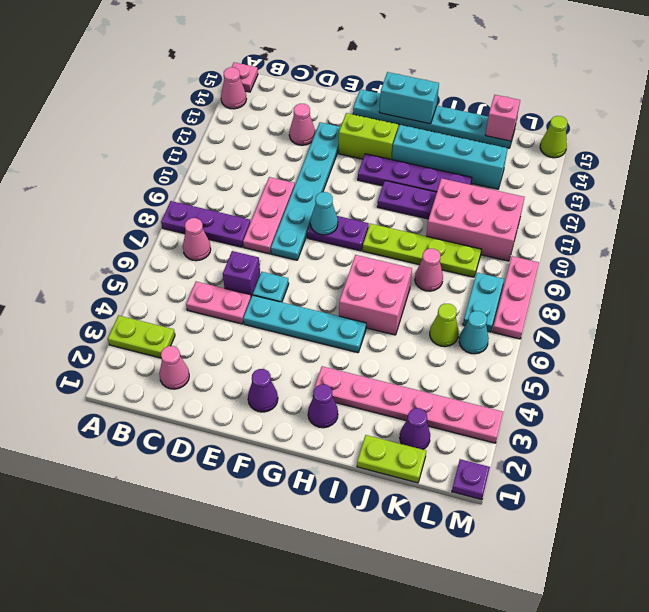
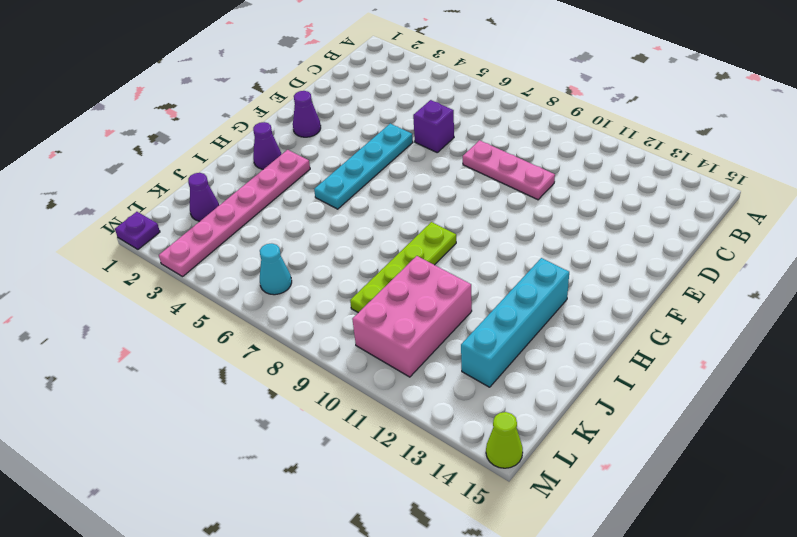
none -> lime 1x2 plate [108,315,175,358]
none -> purple 1x3 plate [161,201,251,247]
none -> pink 1x1 cone [221,67,246,109]
none -> pink 1x1 plate [232,62,258,92]

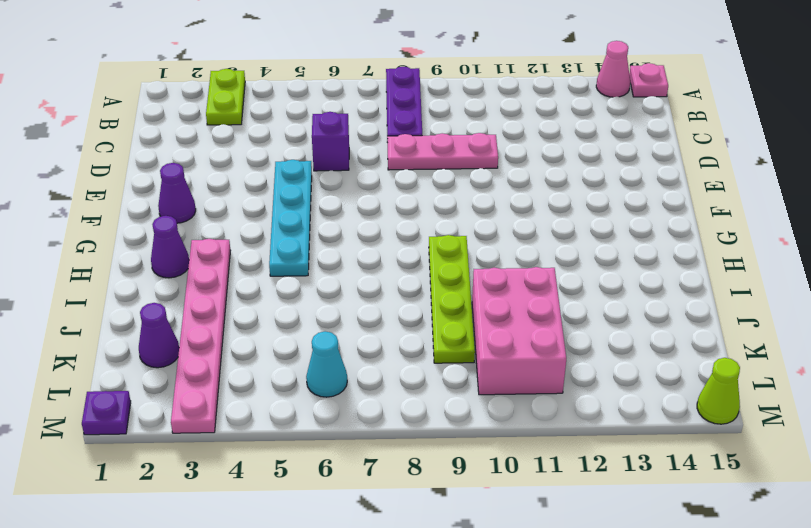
none -> pink 1x1 cone [183,218,211,261]
none -> pink 1x1 cone [159,346,189,389]
none -> pink 1x2 plate [186,282,251,324]
none -> pink 1x1 cone [289,104,315,145]

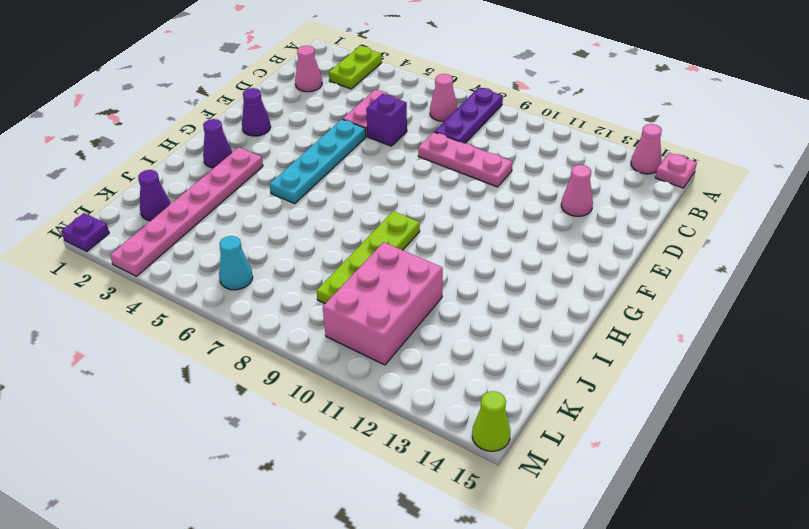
none -> cyan 1x1 plate [253,272,289,302]
none -> cyan 1x6 plate [271,122,341,260]
none -> purple 1x2 plate [307,216,369,251]
none -> lime 1x2 brick [339,113,398,160]

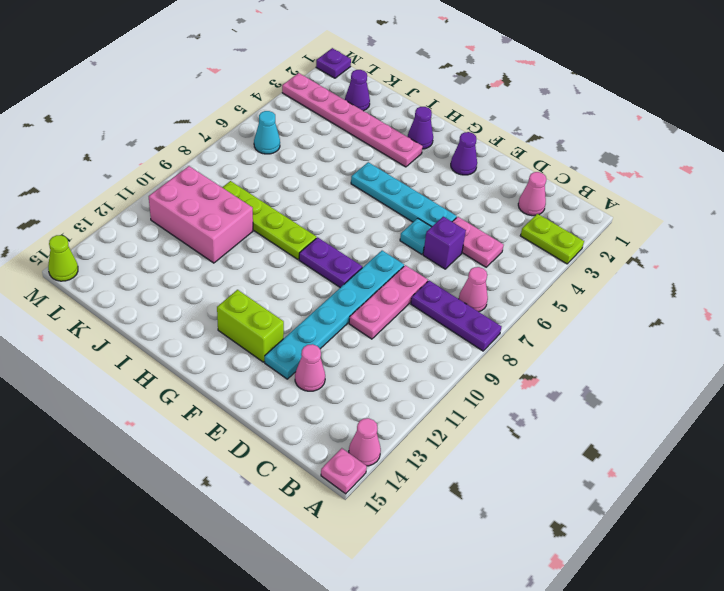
none -> cyan 1x6 plate [353,89,515,148]
none -> purple 1x4 plate [358,154,472,192]
none -> pink 2x2 brick [339,255,412,335]
none -> purple 1x2 plate [377,181,437,219]

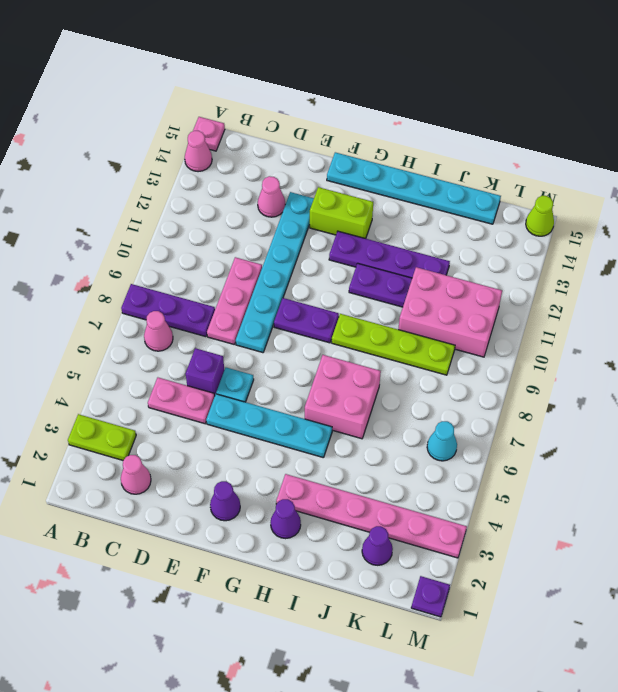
none -> cyan 1x4 brick [392,125,508,189]
none -> lime 1x2 plate [357,435,426,483]
none -> pink 1x1 cone [415,249,443,291]
none -> lime 1x1 cone [430,304,459,347]

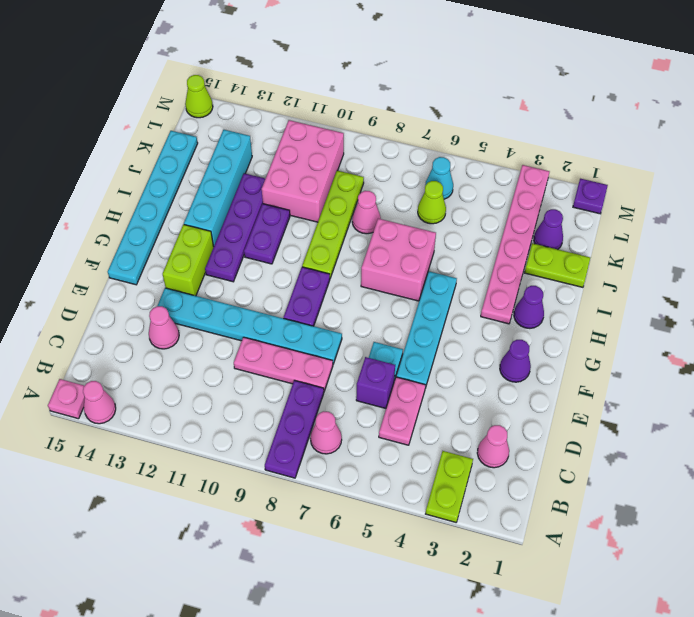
lime 1x2 plate [525,243,590,287] -> lime 1x2 plate turned to [357,435,426,483]
none -> cyan 1x2 plate [463,273,504,332]
none -> pink 1x3 plate [493,256,539,339]
none -> cyan 1x1 cone [310,192,338,235]
none -> cyan 1x2 brick [379,72,439,124]

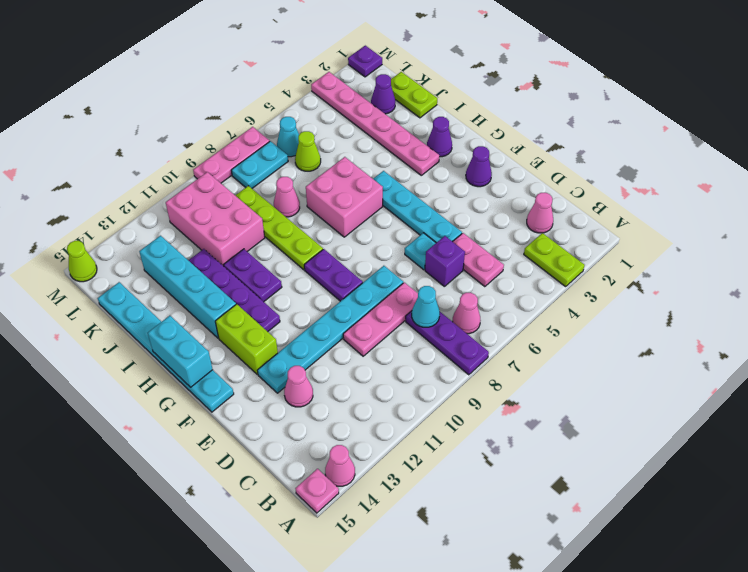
cyan 1x1 cone [412,286,440,327] -> cyan 1x1 cone moved to [310,192,338,235]
none -> pink 1x1 brick [486,95,520,141]

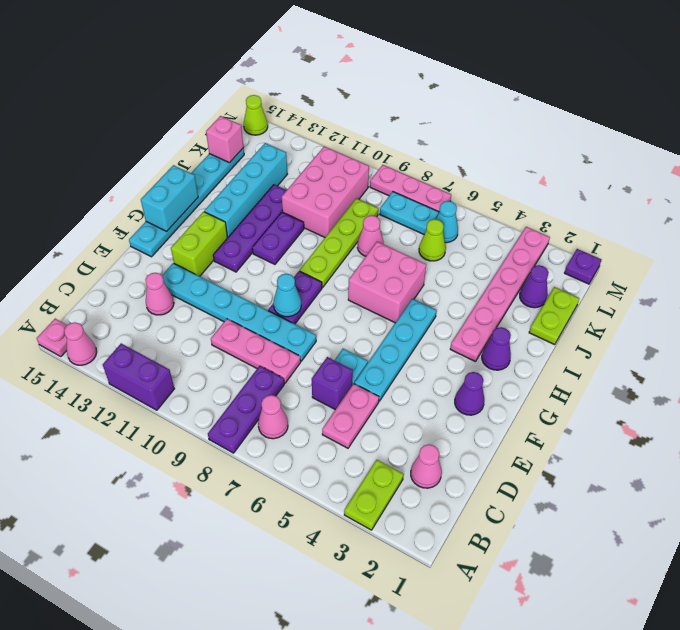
purple 1x2 brick [103,343,174,410] -> none

